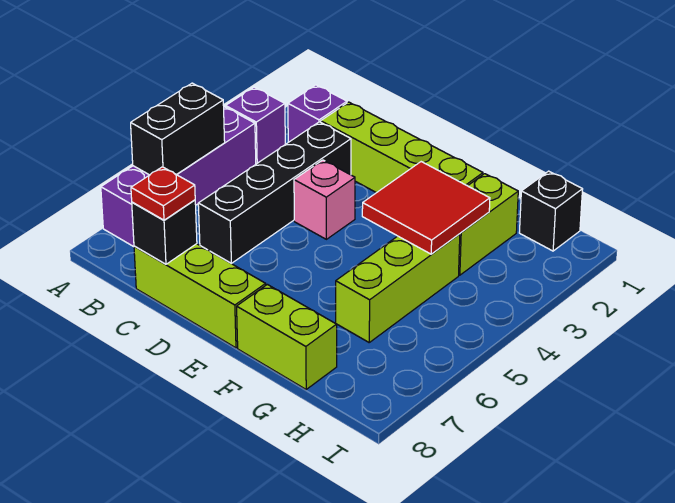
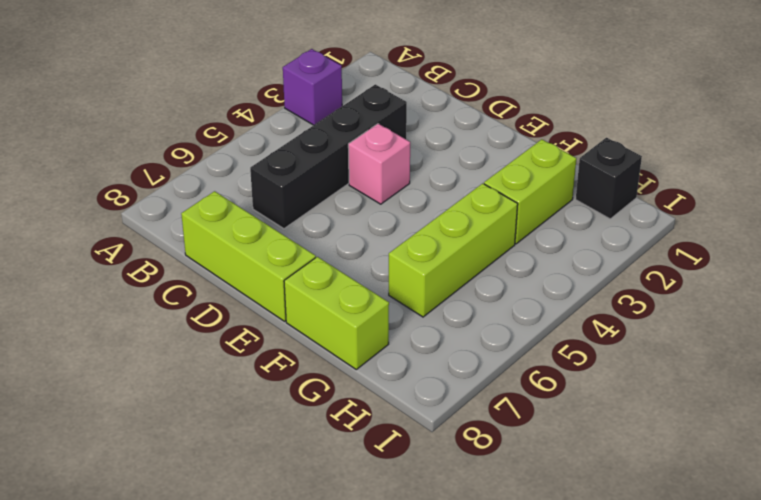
none -> purple 1x4 brick [101,107,256,247]
none -> purple 1x1 brick [288,85,347,142]
none -> lime 1x4 brick [321,102,483,193]

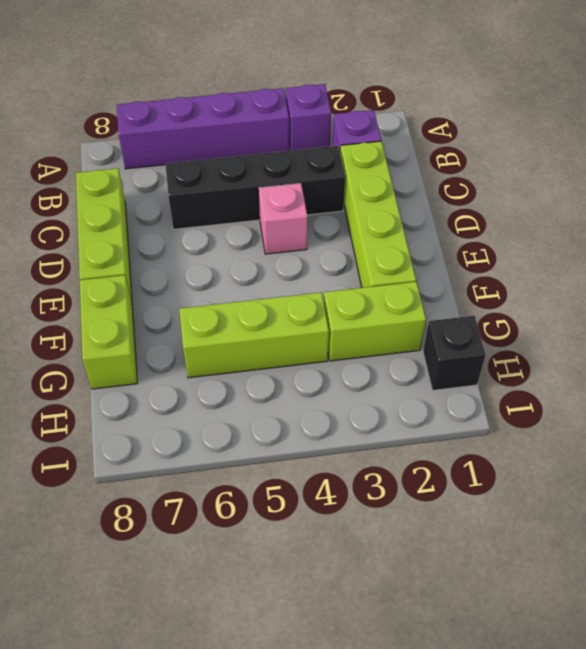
none -> black 1x2 brick [131,83,225,175]
none -> black 1x1 brick [132,200,197,264]
none -> red 2x2 tile [362,162,490,254]

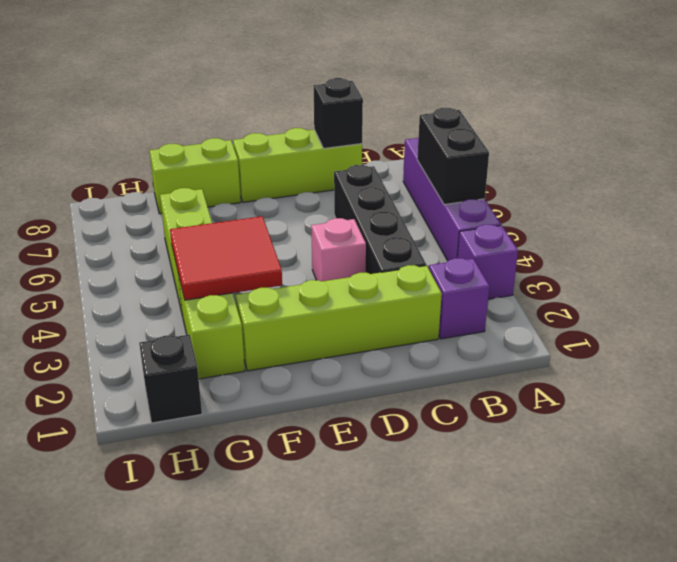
none -> red 1x1 plate [131,167,195,220]

